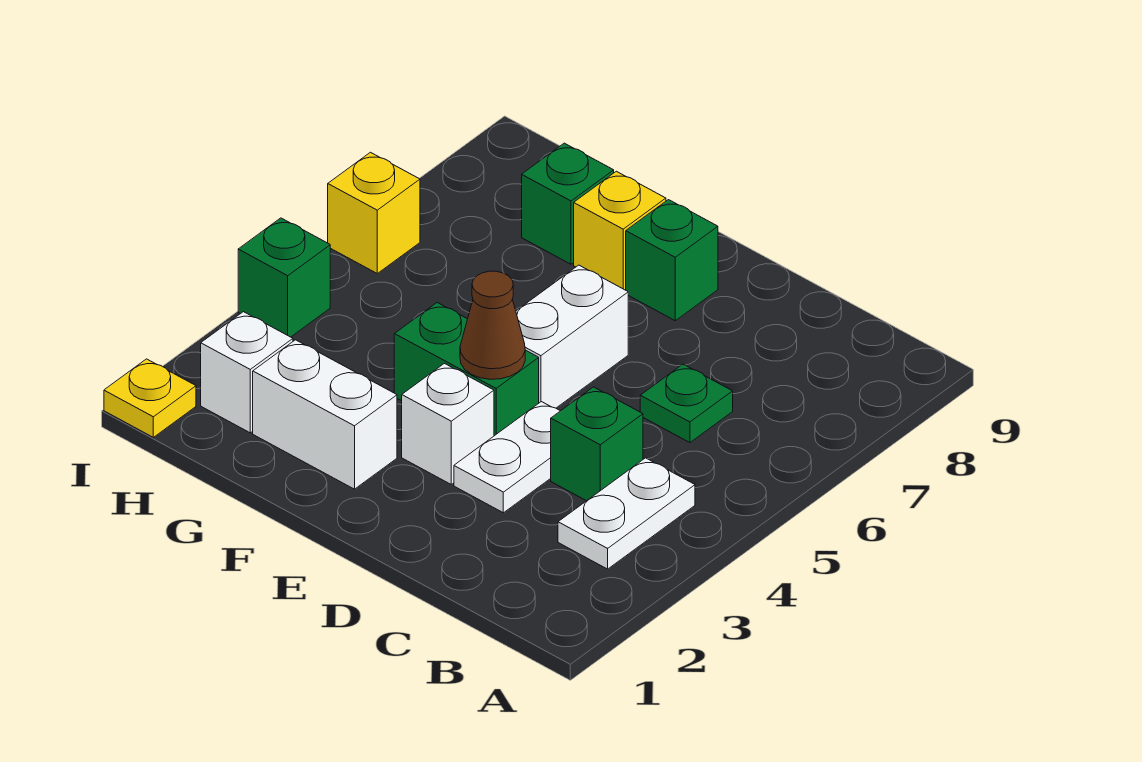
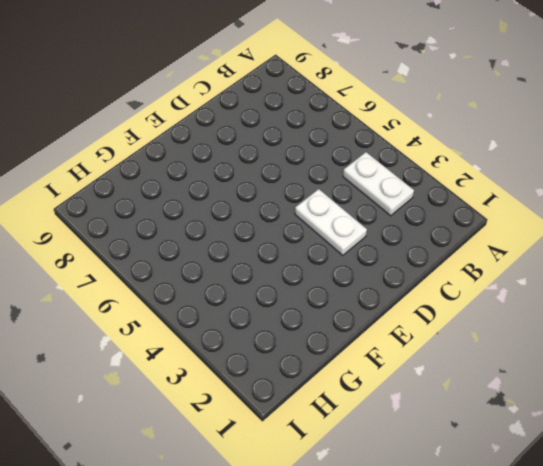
none -> green 1x1 brick [551,387,643,501]
none -> green 1x1 plate [640,364,733,443]
none -> white 1x1 brick [402,364,494,484]

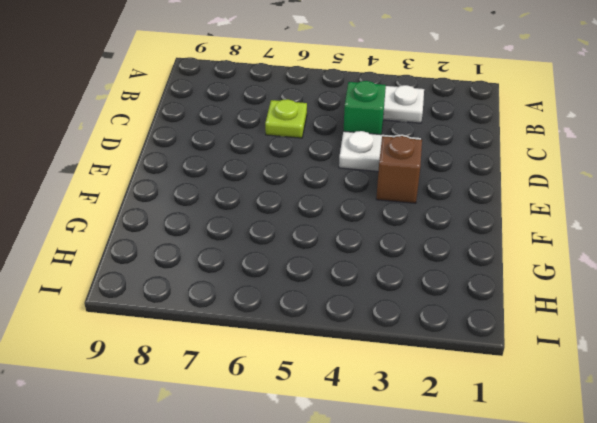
lime 1x1 plate [265,99,307,138] -> green 1x1 plate [640,364,733,443]
brown 1x1 brick [376,136,422,203] -> white 1x1 brick [402,364,494,484]
none -> green 1x2 brick [394,303,539,436]
none -> white 1x2 brick [516,265,628,408]
none -> green 1x1 brick [626,200,718,321]

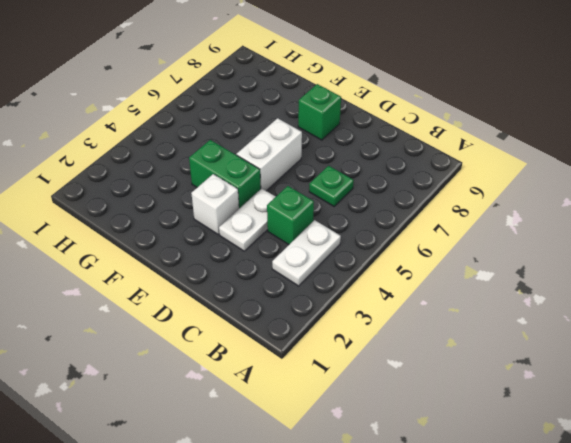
none -> white 1x2 brick [253,340,397,489]
none -> yellow 1x1 brick [574,171,666,290]
none -> green 1x1 brick [522,143,614,264]

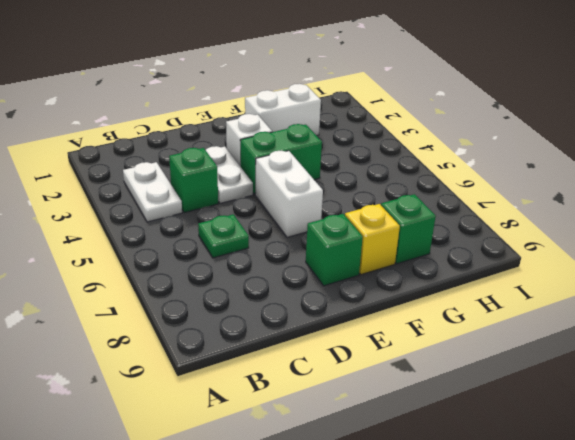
none -> white 1x1 brick [201,312,293,433]
none -> yellow 1x1 plate [104,359,196,437]
none -> green 1x1 brick [238,218,330,337]

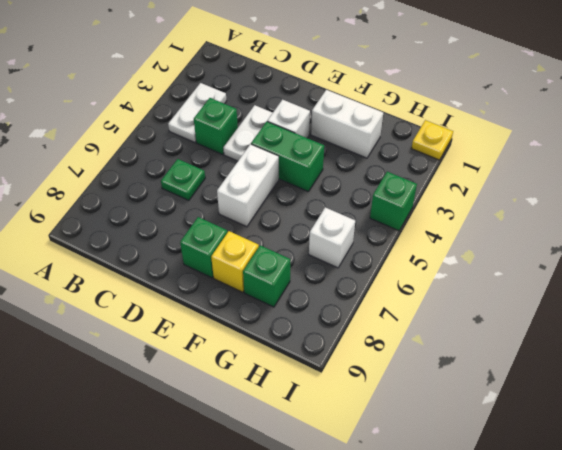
white 1x1 brick [309,207,355,268] -> white 1x1 brick moved to [201,312,293,433]
none -> yellow 1x1 brick [328,152,420,273]
none -> brown 1x1 cone [460,271,525,379]

